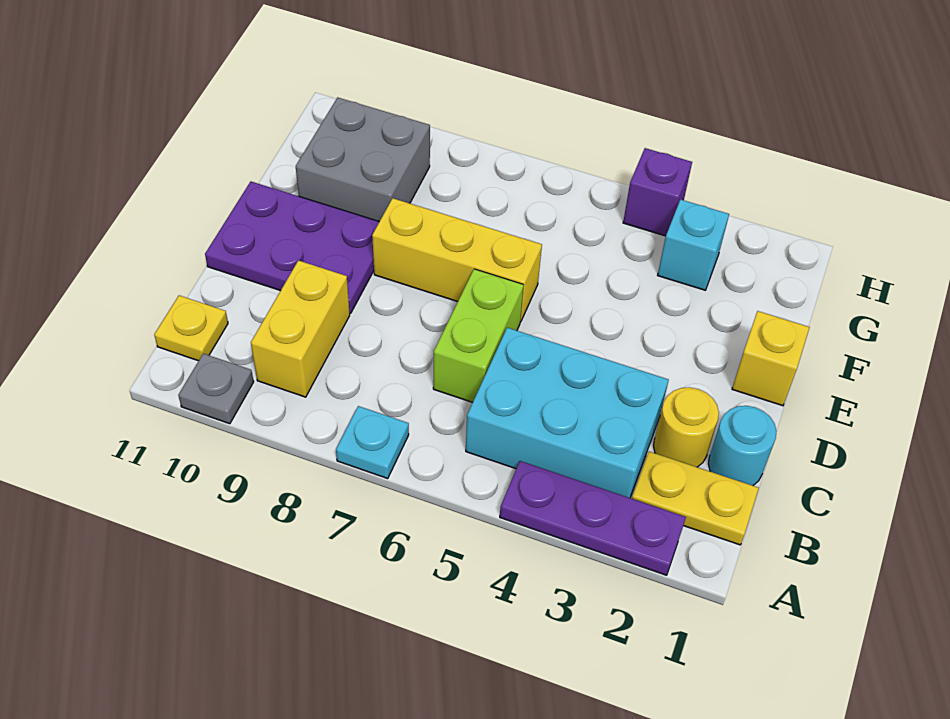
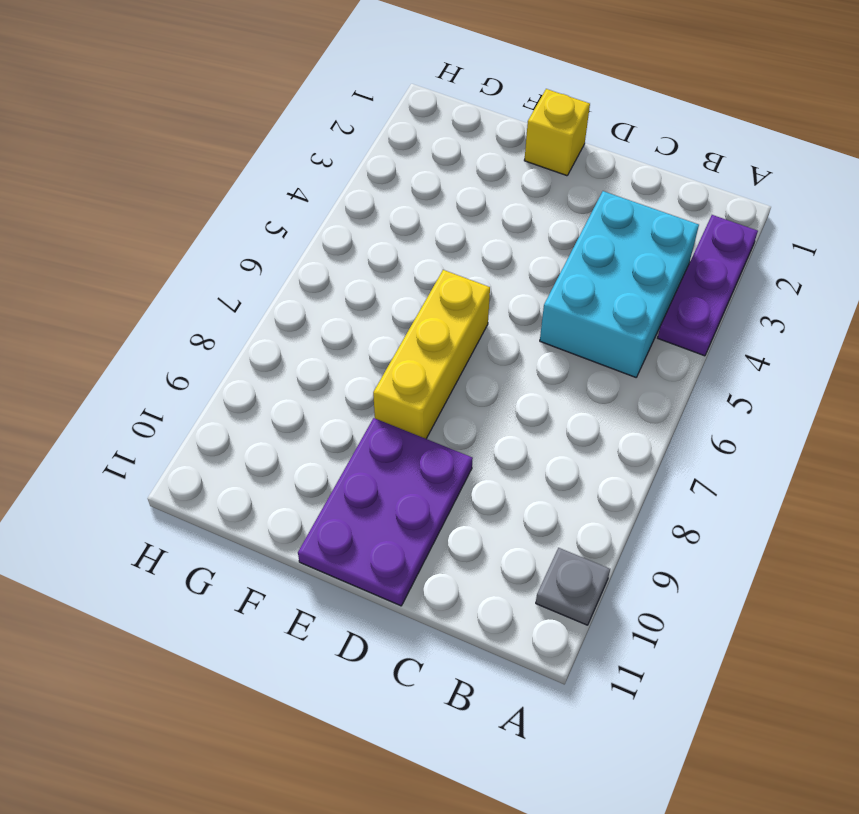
none -> cyan 1x1 plate [336,406,409,478]
none -> yellow 1x2 plate [632,451,759,545]
none -> yellow 1x2 brick [251,260,350,397]

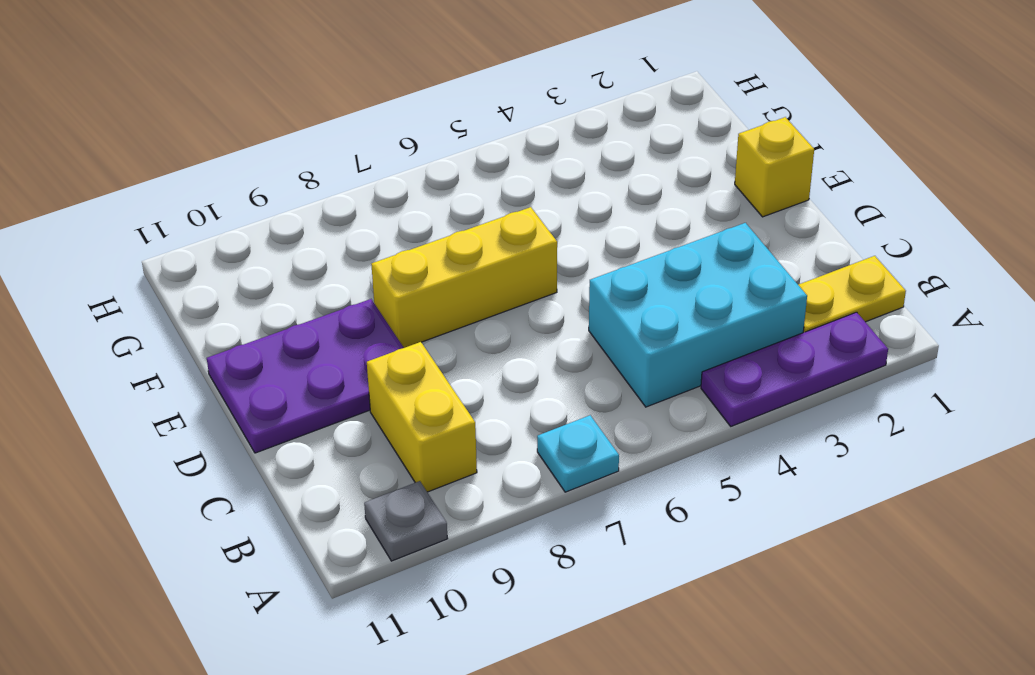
none -> yellow 1x1 plate [154,295,228,361]
none -> cyan 1x1 round brick [708,406,777,486]
none -> yellow 1x1 round brick [654,387,719,467]

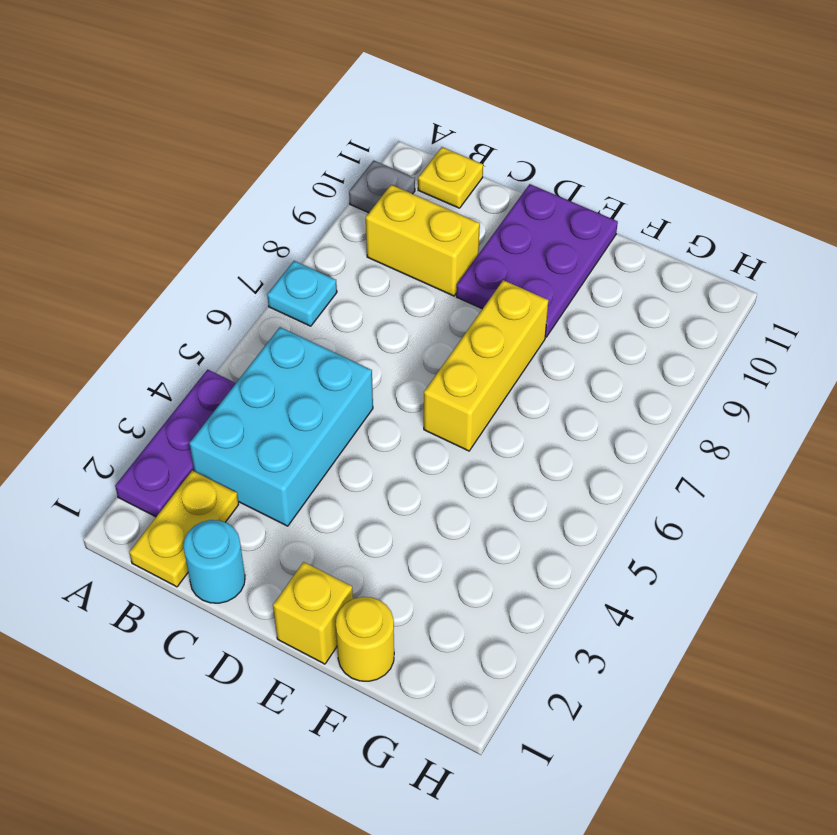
yellow 1x1 round brick [336,597,394,681] -> yellow 1x1 round brick moved to [654,387,719,467]
none -> lime 1x2 brick [433,269,524,402]
none -> grey 2x2 brick [296,97,430,221]
none -> cyan 1x1 brick [658,200,729,290]

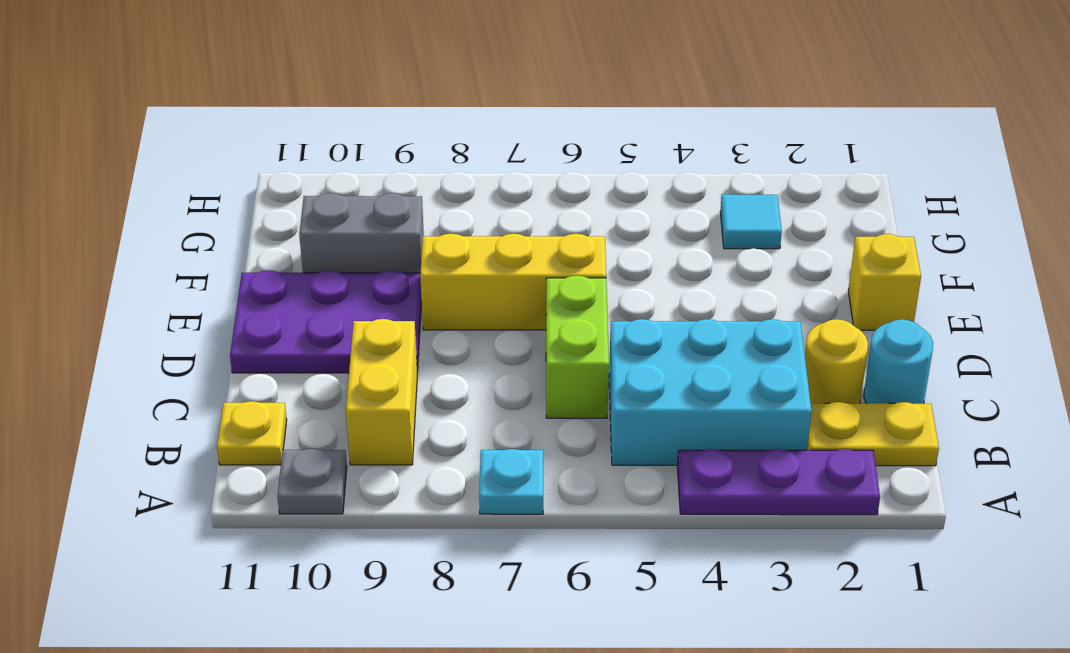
grey 1x2 brick [299,193,424,273] -> grey 2x2 brick [296,97,430,221]
cyan 1x1 tile [720,194,782,249] -> cyan 1x1 brick [658,200,729,290]
none -> purple 1x1 brick [623,148,692,236]

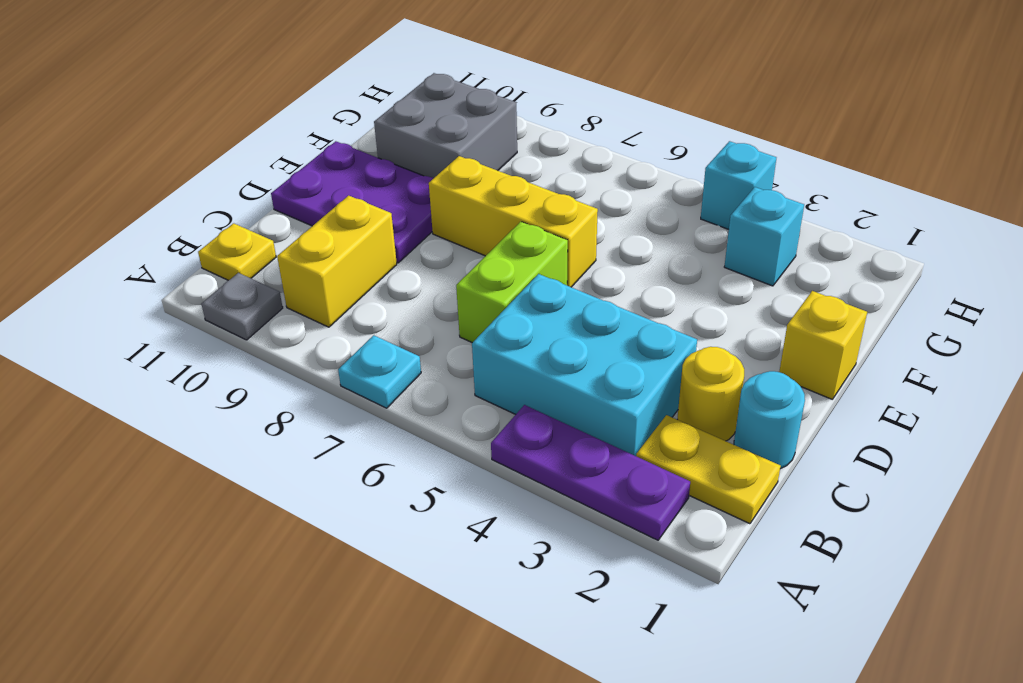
cyan 1x1 brick [701,141,776,229] -> purple 1x1 brick [623,148,692,236]

